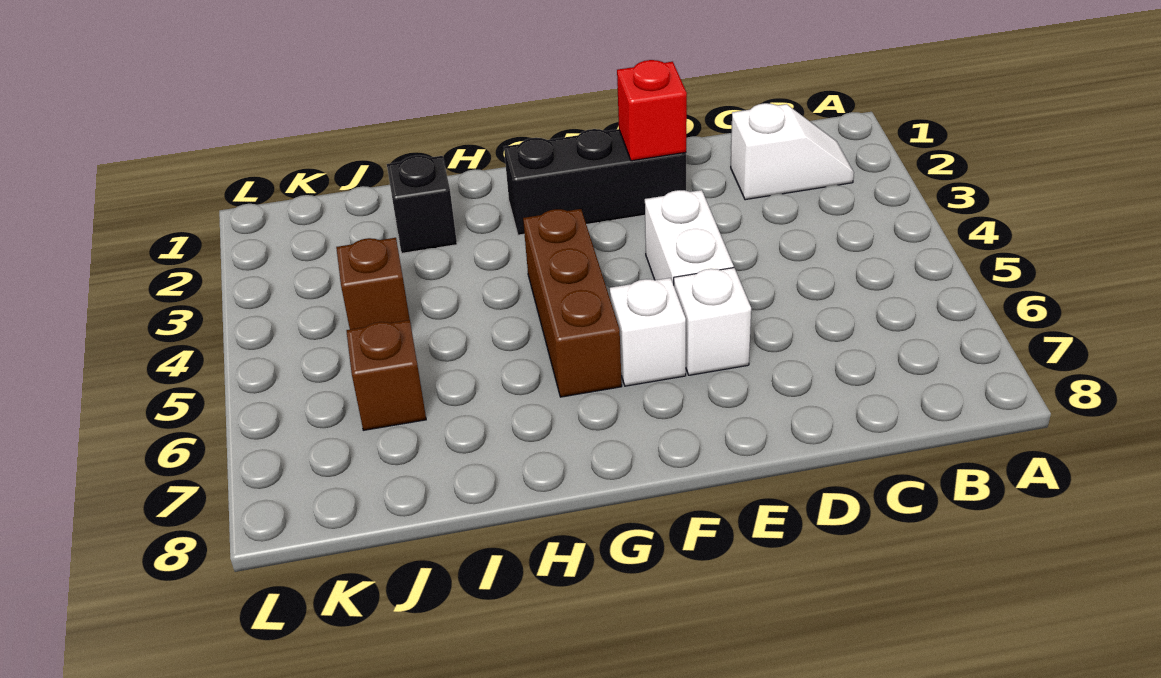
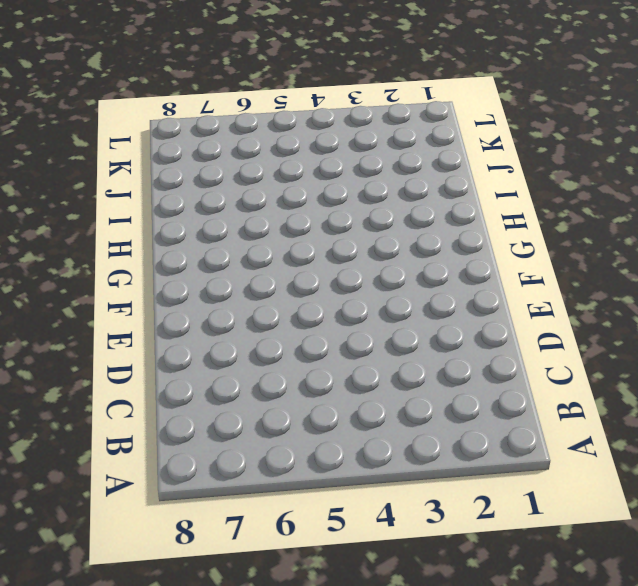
none -> white 1x2 slope [731,103,854,200]
none -> black 1x3 brick [504,129,686,235]

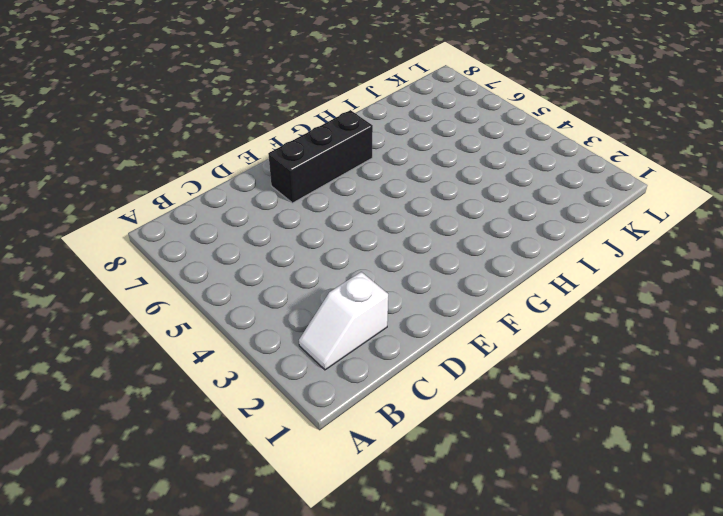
black 1x3 brick [268,110,373,203] -> black 1x3 brick moved to [504,129,686,235]
none -> white 1x2 brick [645,190,734,285]
none -> white 1x1 brick [674,268,751,375]

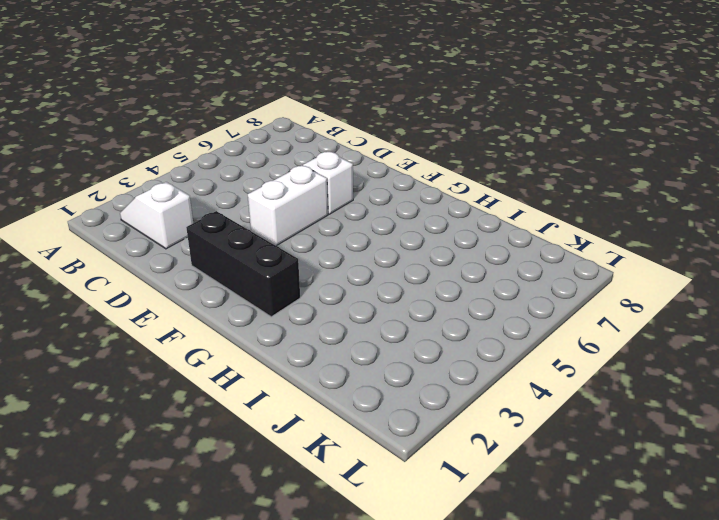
none -> white 1x1 brick [610,278,686,386]
none -> brown 1x3 brick [523,209,622,397]

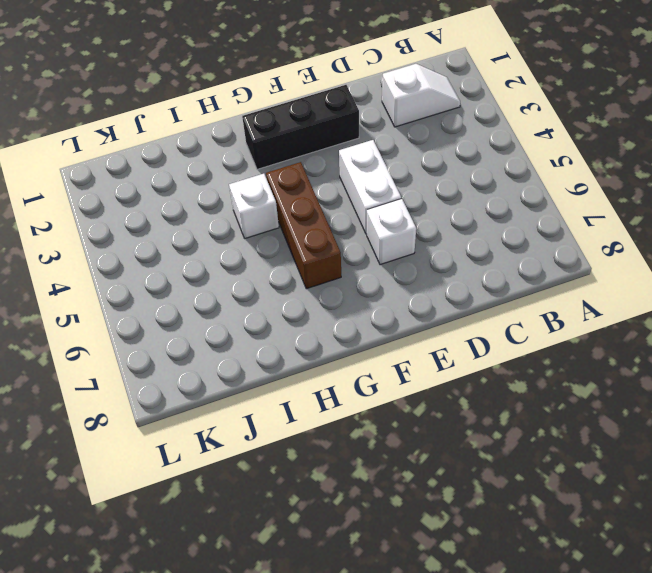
white 1x1 brick [229,174,279,238] -> white 1x1 brick moved to [610,278,686,386]
none -> black 1x1 brick [387,155,457,253]
none -> brown 1x1 brick [336,238,410,330]

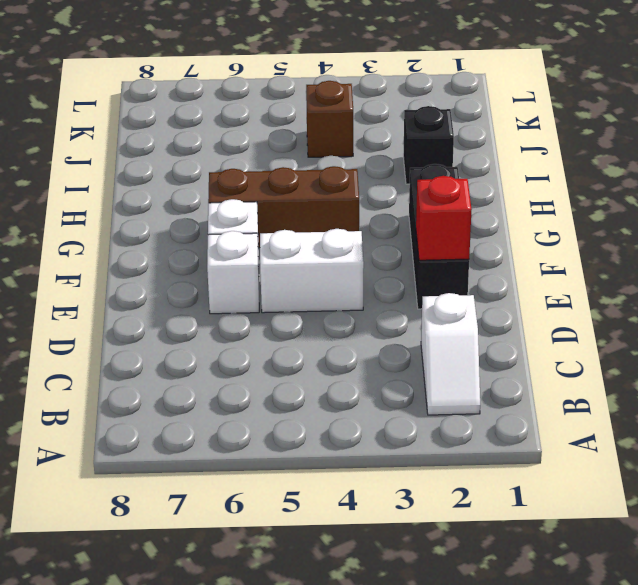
none -> brown 1x1 brick [346,320,426,430]

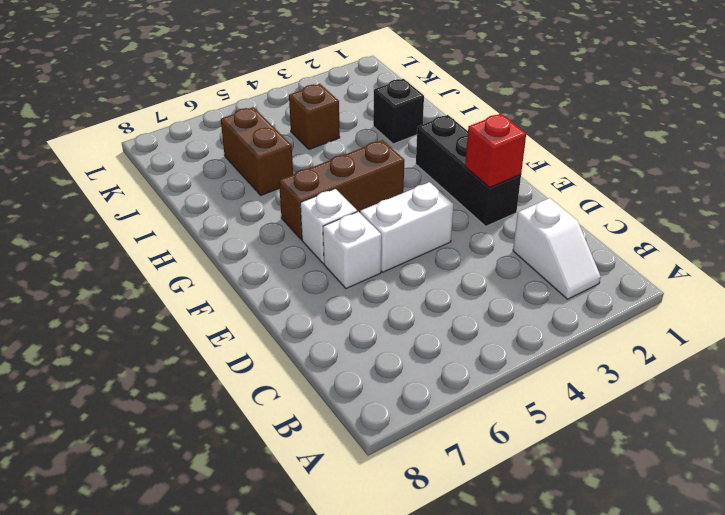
brown 1x2 brick [221,107,293,195] -> brown 1x1 brick [346,320,426,430]

